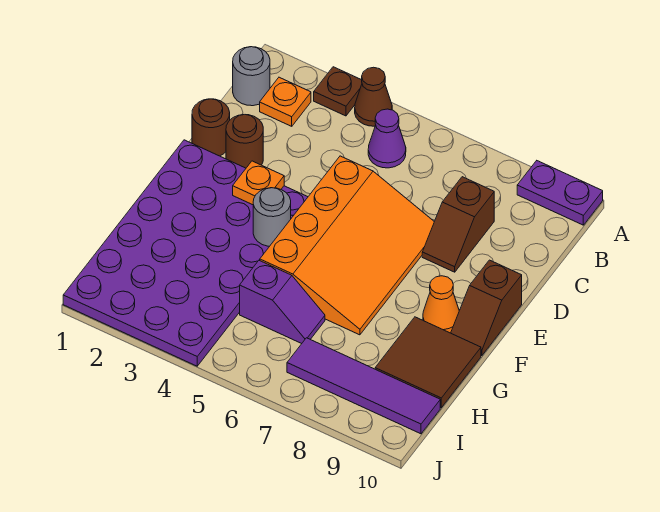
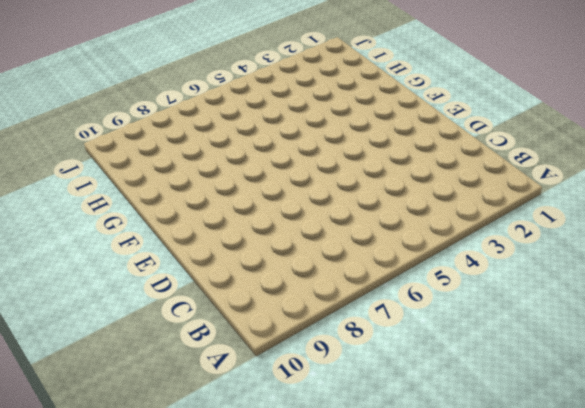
none -> brown 1x1 plate [314,67,362,116]
none -> brown 1x1 cone [355,67,392,126]
none -> purple 1x2 plate [517,161,603,225]

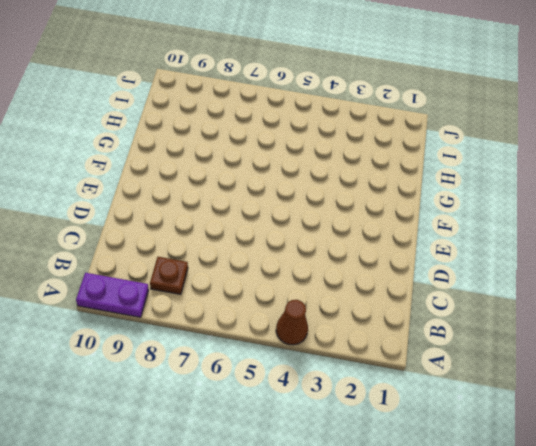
brown 1x1 plate [150,257,188,294] -> brown 1x1 plate moved to [314,67,362,116]
none -> grey 1x1 round brick [233,47,270,106]
none -> orange 1x1 plate [260,77,311,126]
none -> purple 1x1 cone [368,109,406,168]

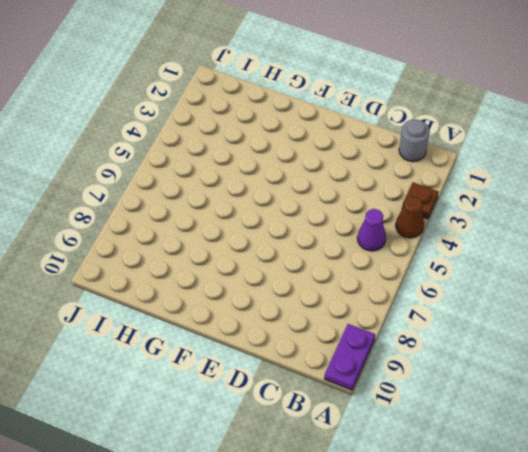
none -> orange 1x1 plate [260,77,311,126]
none -> brown 1x2 slope [422,177,494,272]
none -> brown 1x1 round brick [192,99,230,156]

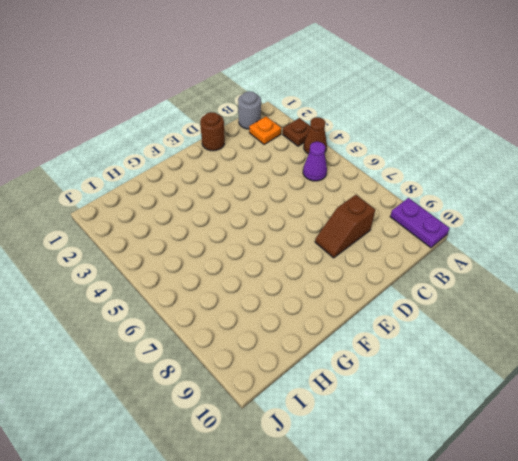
none -> brown 1x1 round brick [226,115,263,168]
none -> orange 3x4 slope [260,156,434,335]
none -> purple 4x6 plate [63,140,308,366]

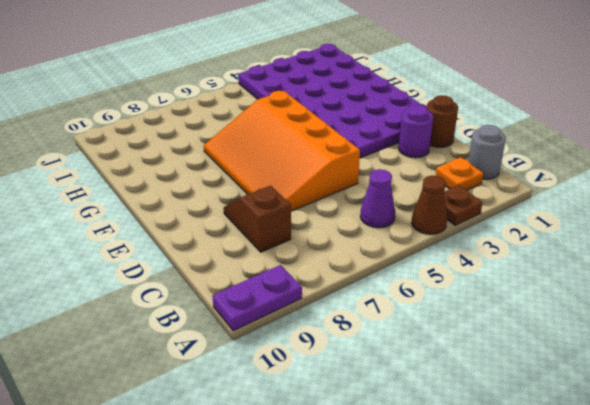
purple 1x1 round brick [398,105,433,158] -> brown 1x1 round brick [226,115,263,168]
none -> brown 1x2 slope [451,260,522,356]
none -> orange 1x1 cone [423,276,459,333]
none -> brown 2x2 tile [375,317,481,408]

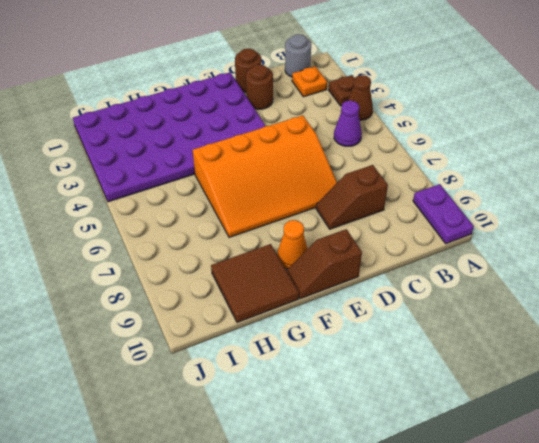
none -> purple 1x2 slope [240,260,325,344]
none -> purple 1x4 tile [287,338,440,434]
none -> orange 1x1 plate [233,161,284,205]

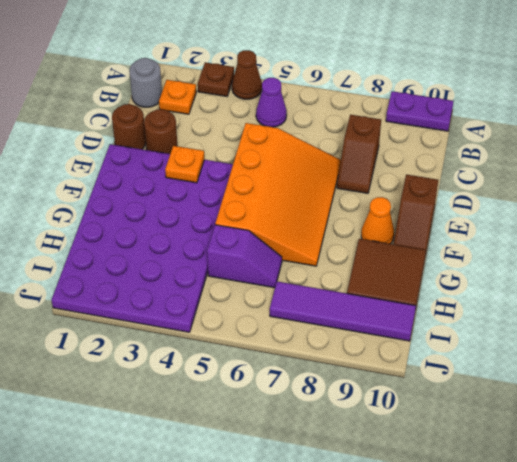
none -> grey 1x1 round brick [253,188,291,246]

